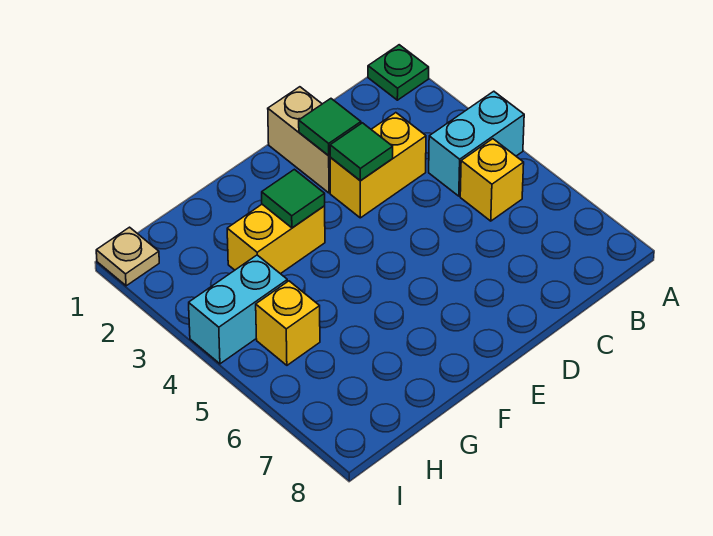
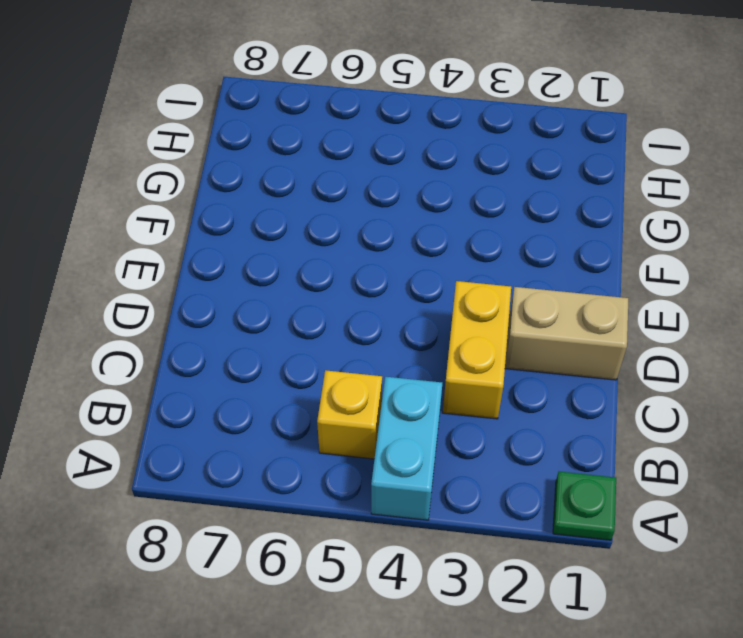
none -> yellow 1x2 brick [227,204,325,274]
none -> cyan 1x2 brick [189,255,288,364]
none -> yellow 1x1 brick [256,281,320,365]

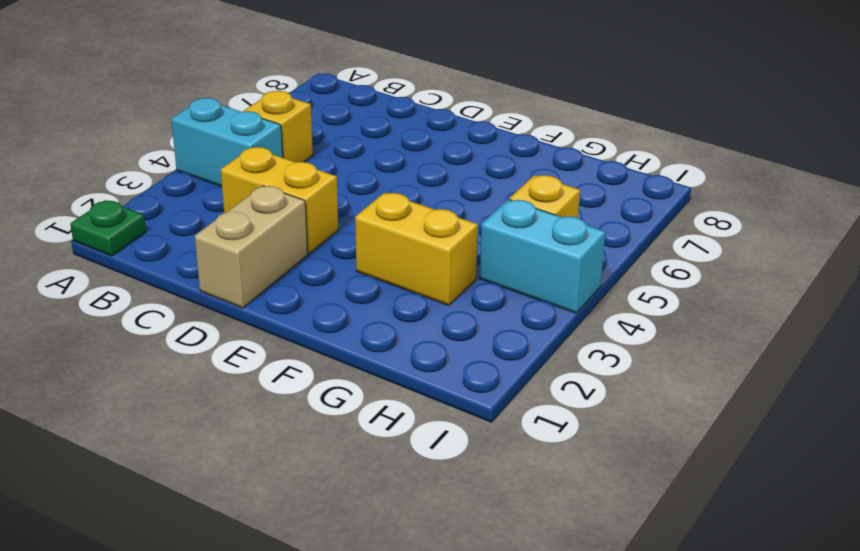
none -> tan 1x1 plate [96,227,159,286]
none -> green 1x1 tile [299,99,361,156]
none -> green 1x1 tile [330,123,393,181]

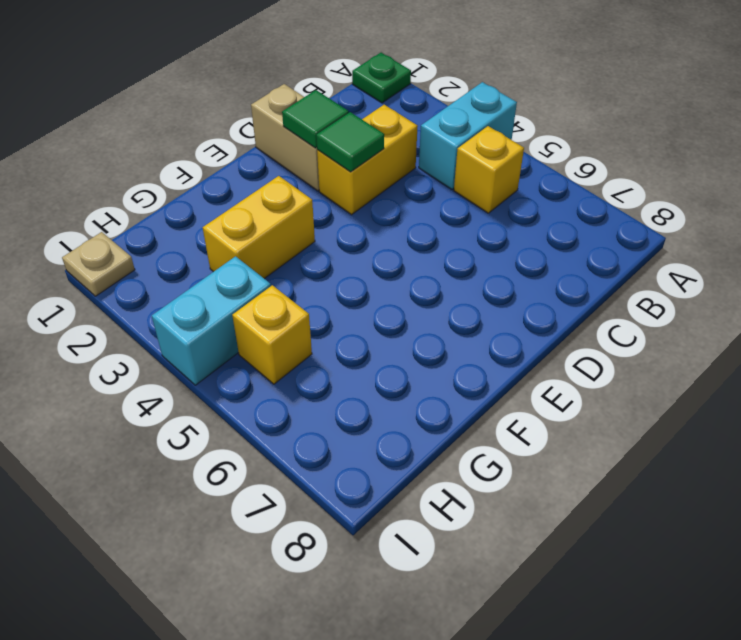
none -> green 1x1 tile [262,169,325,228]

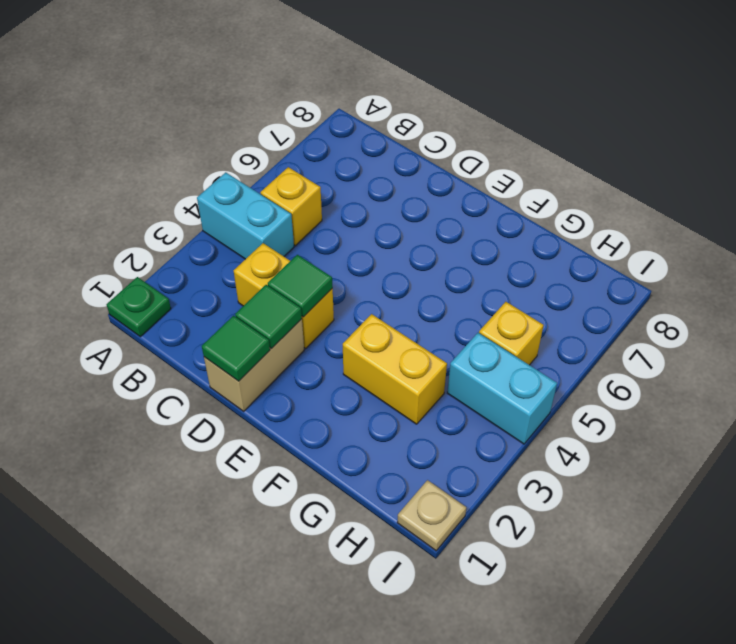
green 1x1 tile [202,316,270,381] -> green 1x1 tile moved to [262,169,325,228]

